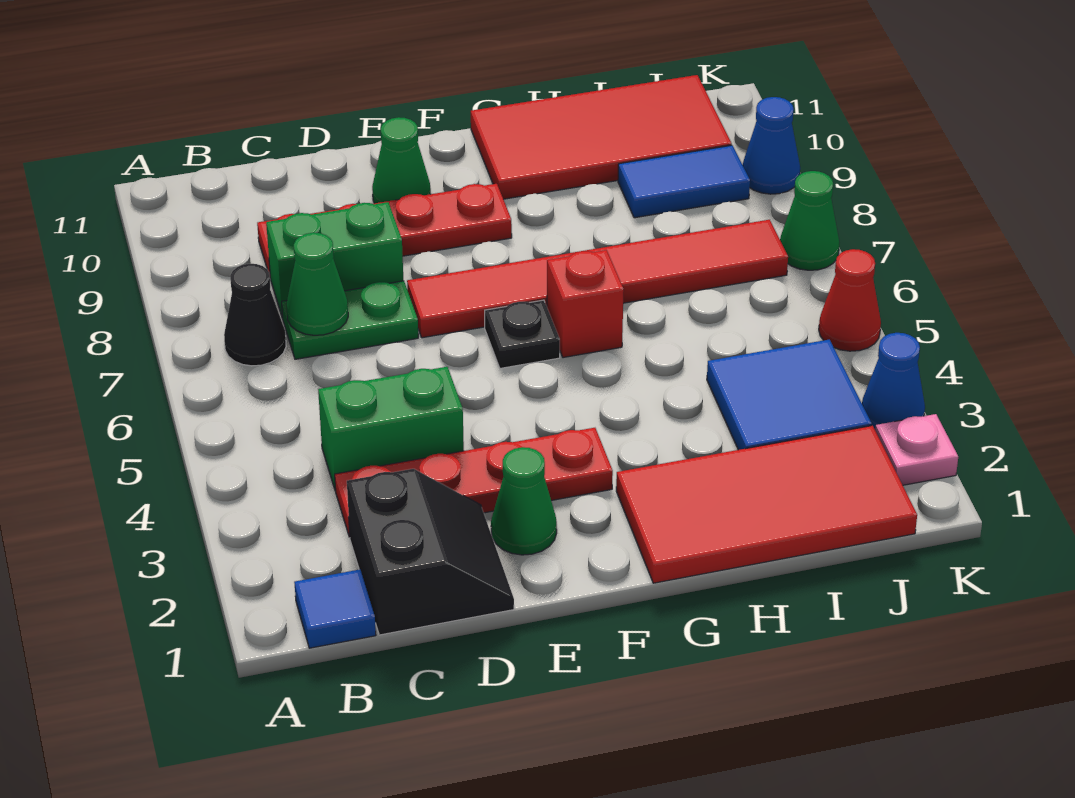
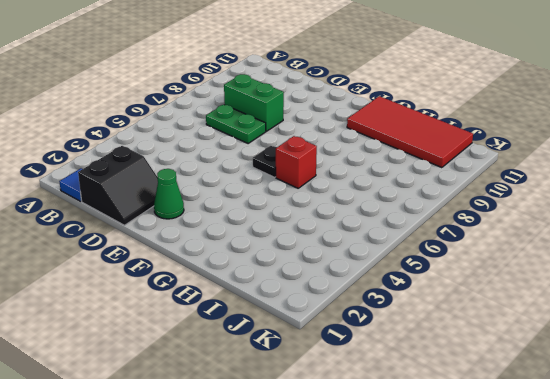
none -> black 1x1 cone [224,264,286,366]
none -> red 1x4 plate [335,428,613,537]
none -> green 1x2 brick [318,367,464,491]

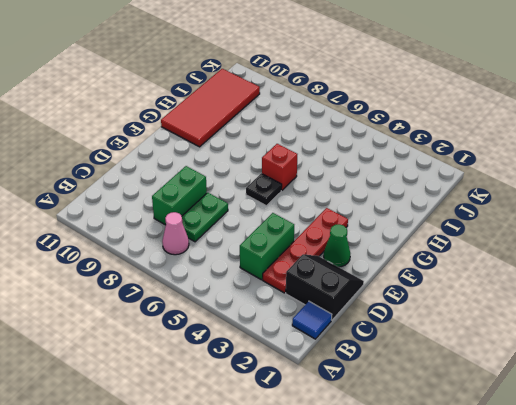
pink 1x1 cone [162,212,189,255] -> black 1x1 cone [224,264,286,366]
none -> red 1x4 plate [257,184,512,275]
none -> red 1x6 tile [407,220,788,338]
none -> green 1x1 cone [372,117,431,203]

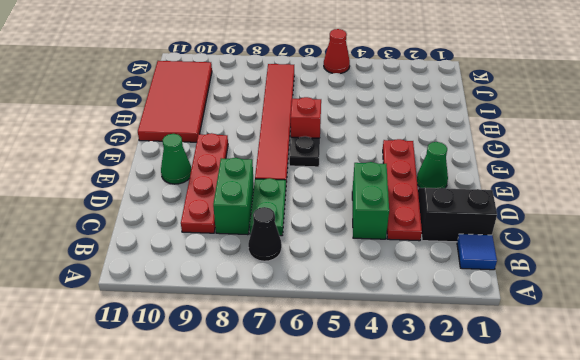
none -> red 2x4 tile [616,426,917,583]
none -> blue 2x2 tile [707,340,872,450]
none -> blue 1x2 tile [618,145,750,218]

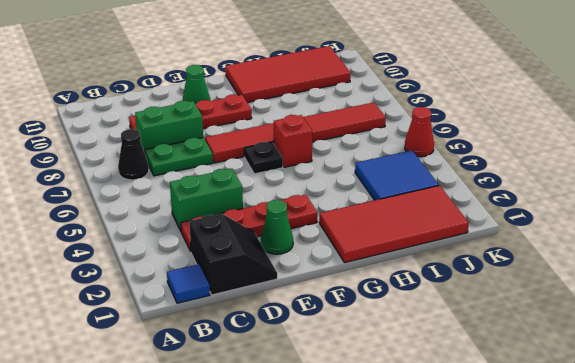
none -> blue 1x2 tile [618,145,750,218]
none -> pink 1x1 plate [875,414,958,485]
none -> blue 1x1 cone [862,333,925,429]

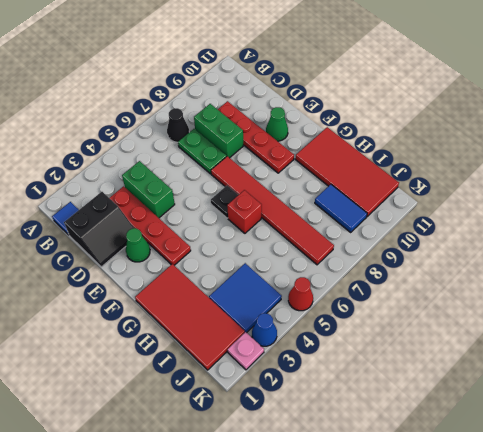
none -> green 1x1 cone [780,171,839,270]
none -> blue 1x1 cone [742,97,800,194]
none -> green 1x1 cone [286,233,348,335]

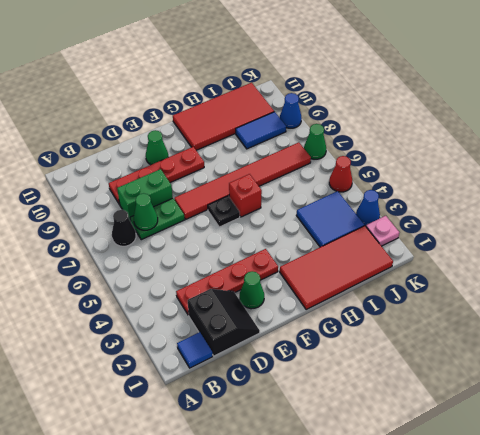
none -> green 1x2 brick [318,367,464,491]

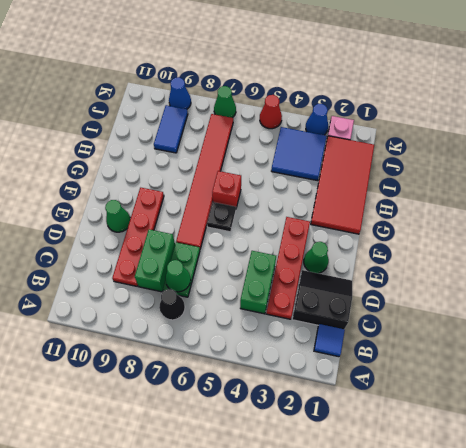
none -> red 2x4 tile [471,75,732,199]

